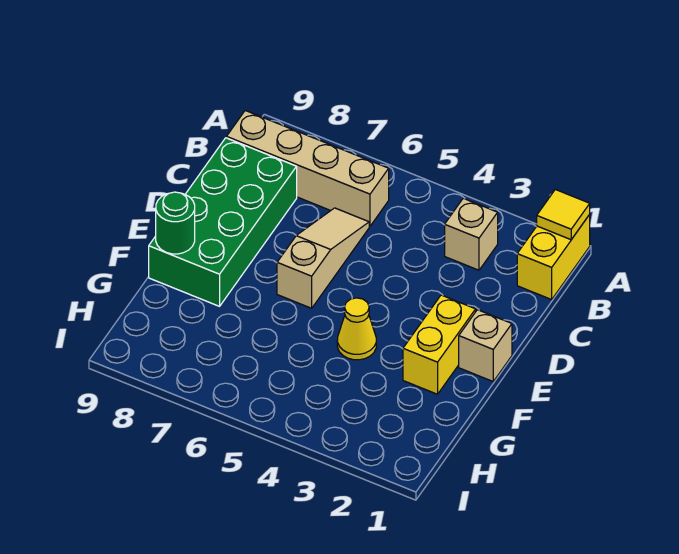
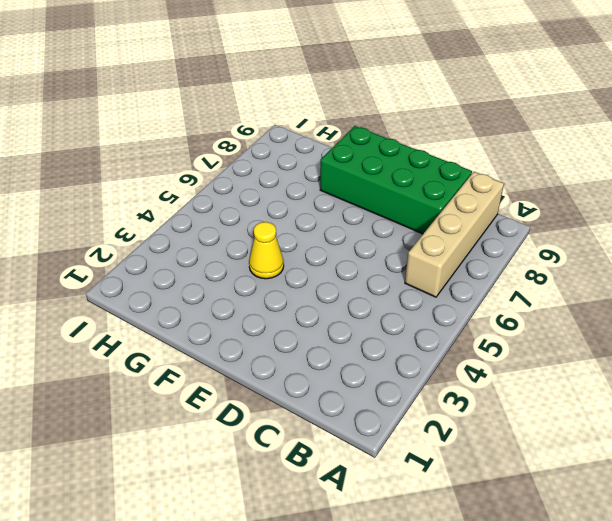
none -> yellow 1x2 brick [517,215,590,300]
none -> tan 1x1 brick [445,198,498,270]

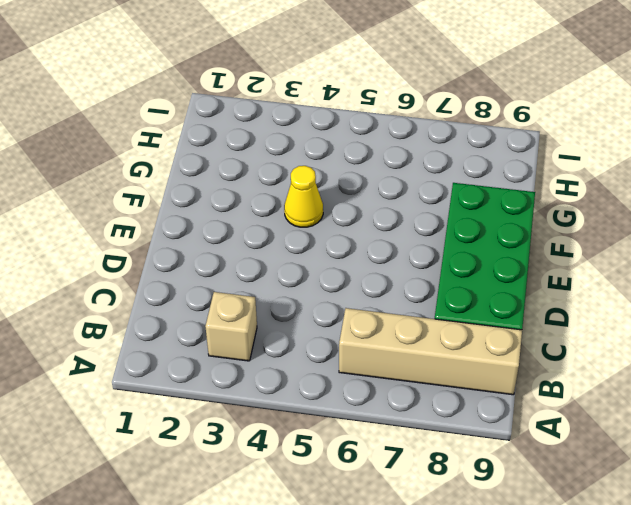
none -> yellow 1x2 brick [517,215,590,300]
none -> tan 1x3 slope [277,208,369,308]

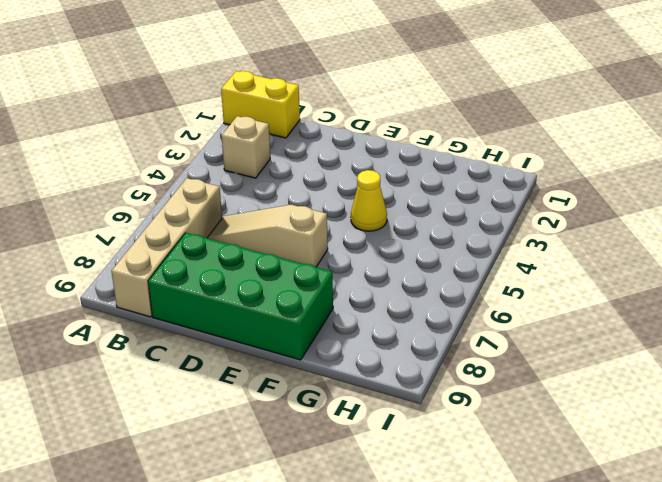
none -> tan 1x1 brick [459,310,512,381]
none -> yellow 1x2 brick [403,295,476,394]

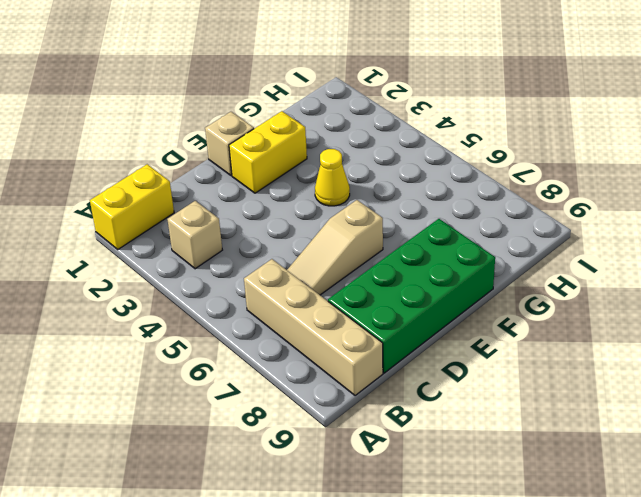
none -> yellow 1x1 tile [537,189,590,240]
none -> green 1x1 round brick [156,192,195,254]

